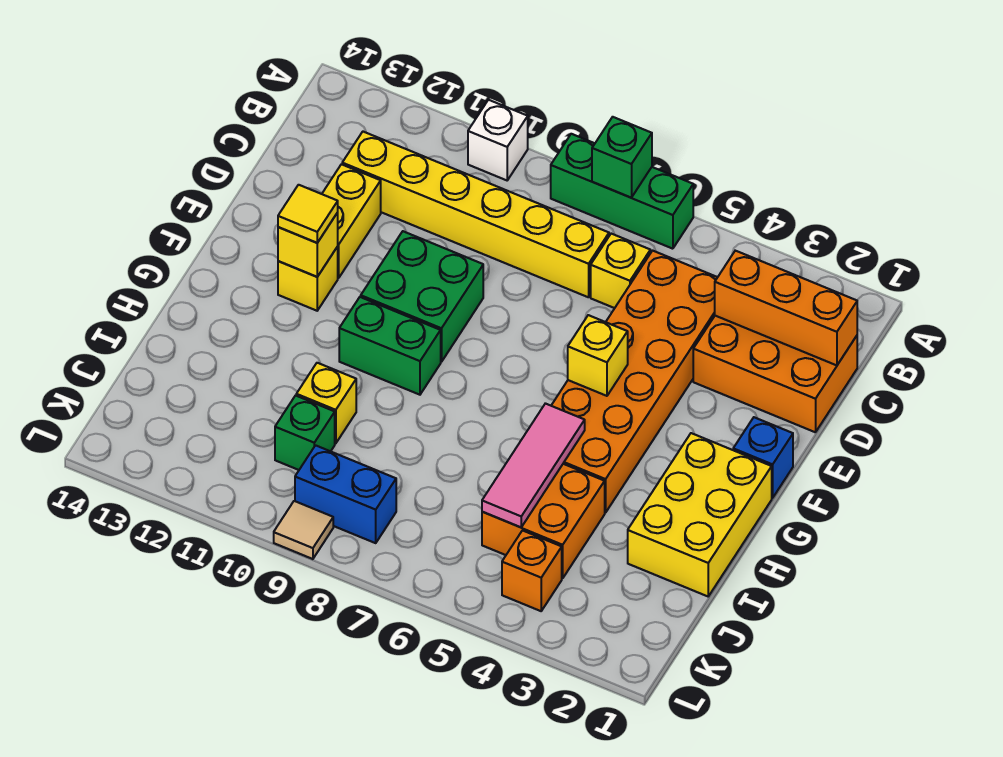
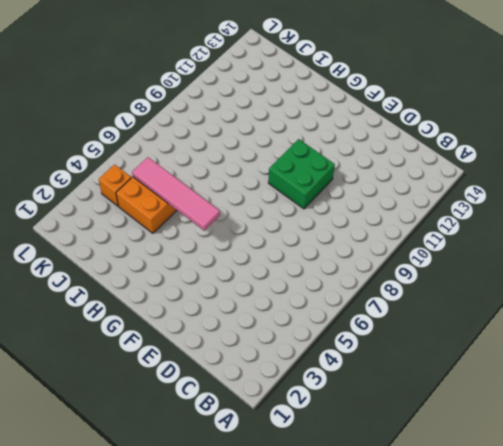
pink 1x4 tile [132,157,220,231] -> pink 1x3 tile [482,403,585,527]
none -> green 1x3 brick [551,134,693,249]
none -> white 1x1 brick [468,100,528,180]
none -> orange 2x3 brick [693,316,857,432]

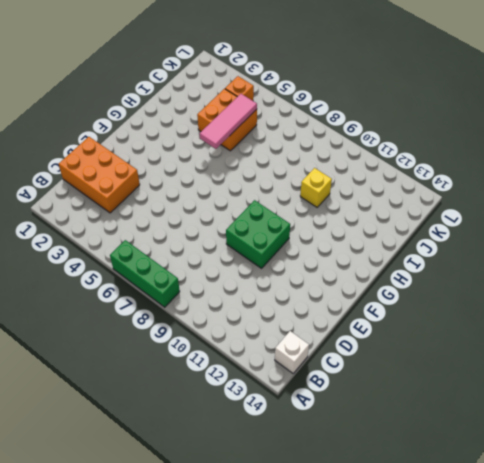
white 1x1 brick [275,331,309,373] -> white 1x1 brick moved to [468,100,528,180]
none -> orange 2x6 brick [551,251,718,513]
none -> yellow 1x1 brick [591,234,650,308]
none -> yellow 1x6 brick [342,132,609,297]

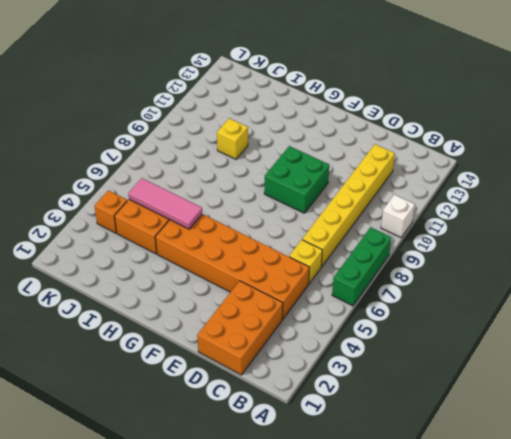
none -> yellow 1x2 brick [322,164,381,278]
none -> blue 1x1 brick [733,417,793,498]
none -> yellow 1x1 brick [278,247,338,311]

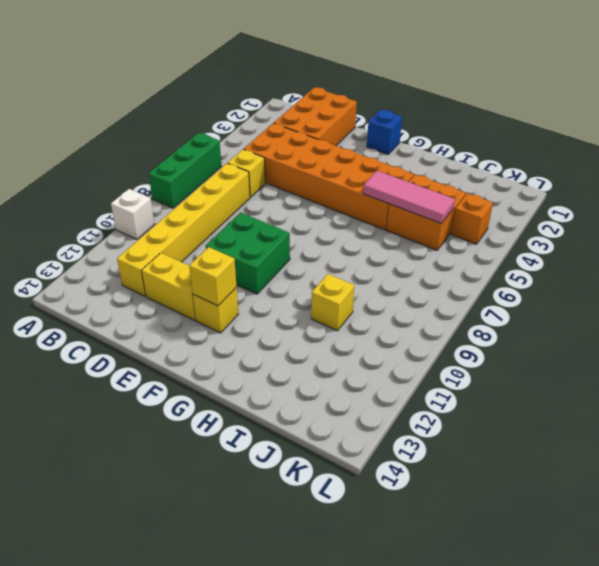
none -> yellow 2x3 brick [628,433,772,596]
none -> green 1x2 brick [339,297,441,395]
none -> green 1x1 brick [275,396,335,470]

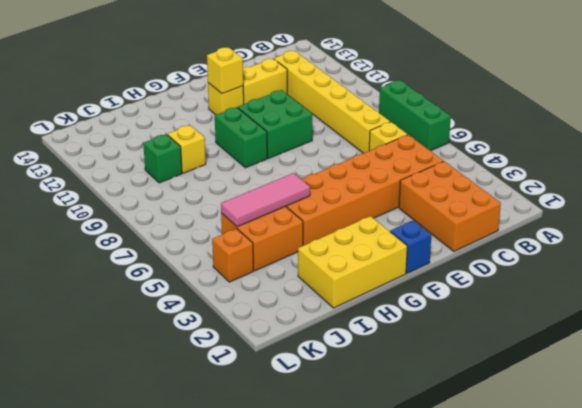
none -> white 1x1 brick [468,100,528,180]
none -> blue 1x2 brick [295,445,396,543]
none -> tan 1x1 tile [274,501,333,559]

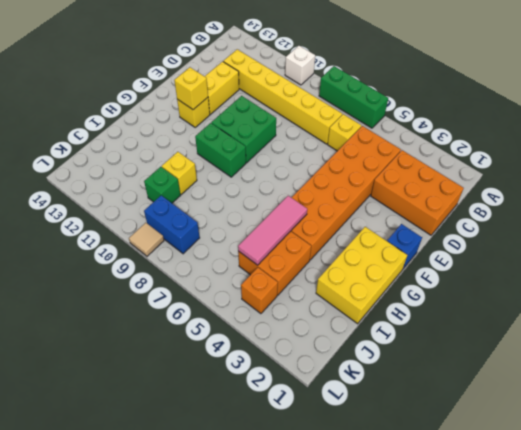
none -> green 1x1 brick [592,117,652,198]
none -> orange 1x3 brick [715,251,857,365]
none -> yellow 1x1 brick [568,315,628,396]

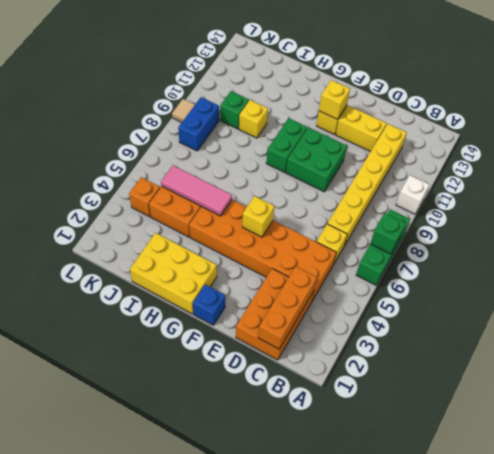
none -> yellow 1x1 tile [278,185,338,243]

